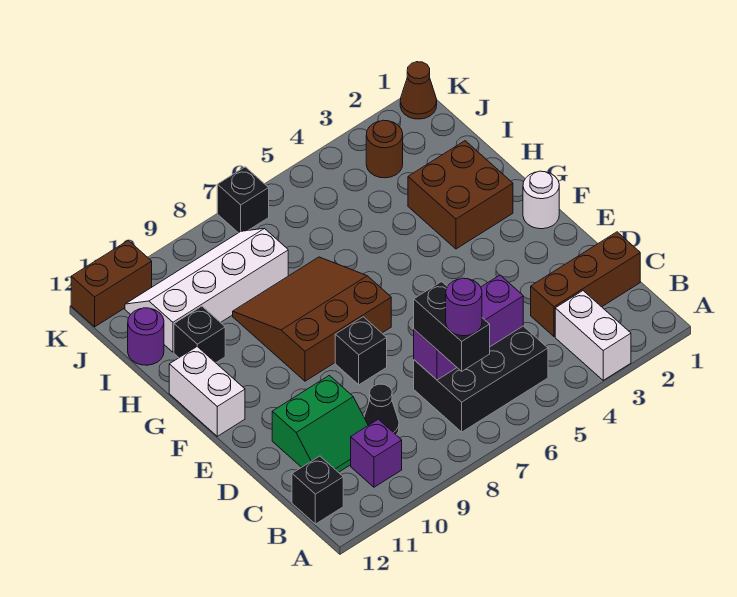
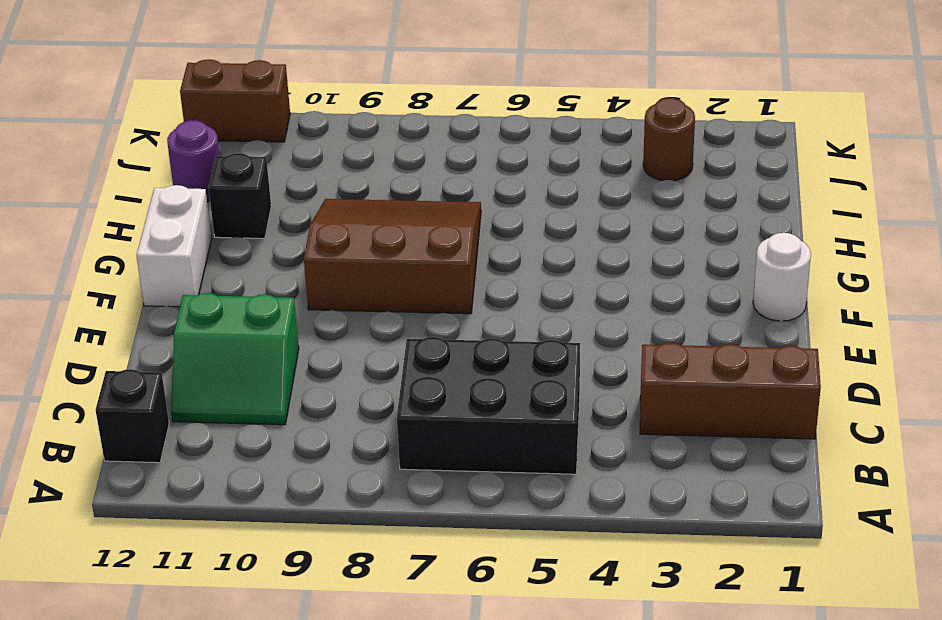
none -> white 1x2 brick [555,291,631,380]
none -> purple 1x1 brick [351,419,402,487]
none -> black 1x1 cone [364,384,399,435]

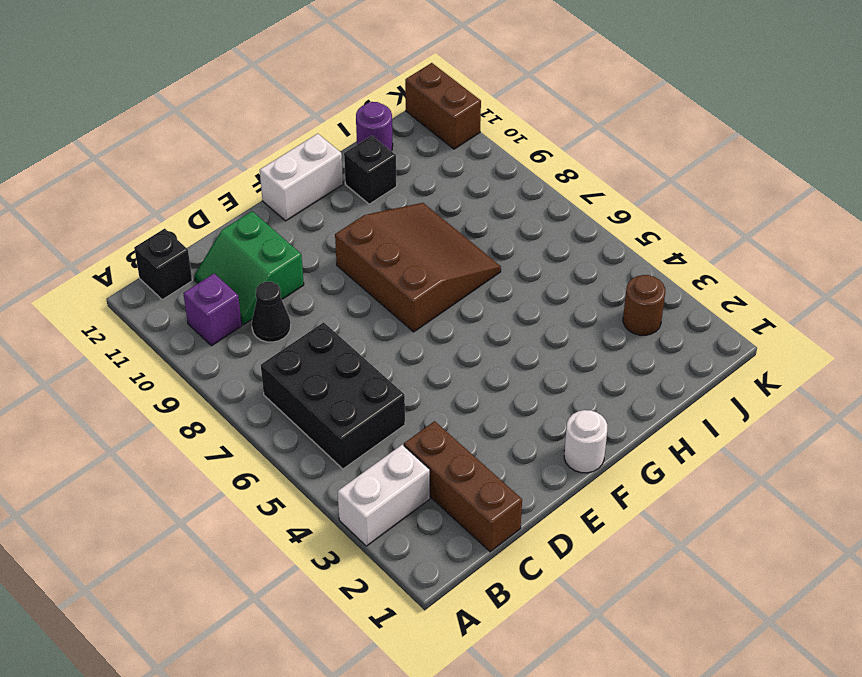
none -> black 1x1 brick [335,317,387,385]
none -> brown 2x2 brick [408,141,513,249]
none -> white 2x4 slope [125,228,288,352]

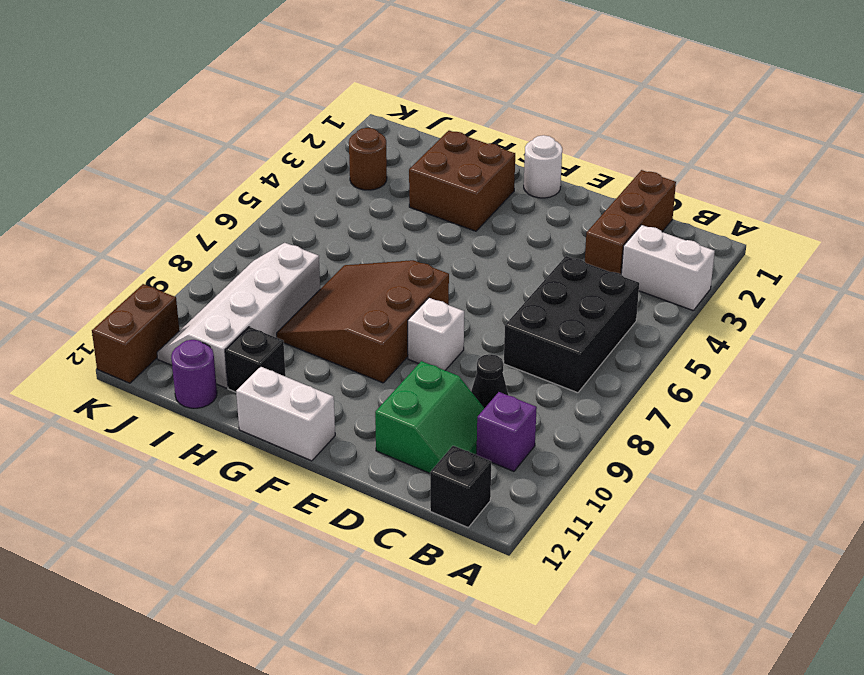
white 1x1 brick [408,298,464,370] -> black 1x1 brick [335,317,387,385]
none -> brown 1x1 cone [400,62,437,119]
none -> black 1x1 brick [217,167,269,233]
none -> purple 1x3 brick [414,275,523,380]

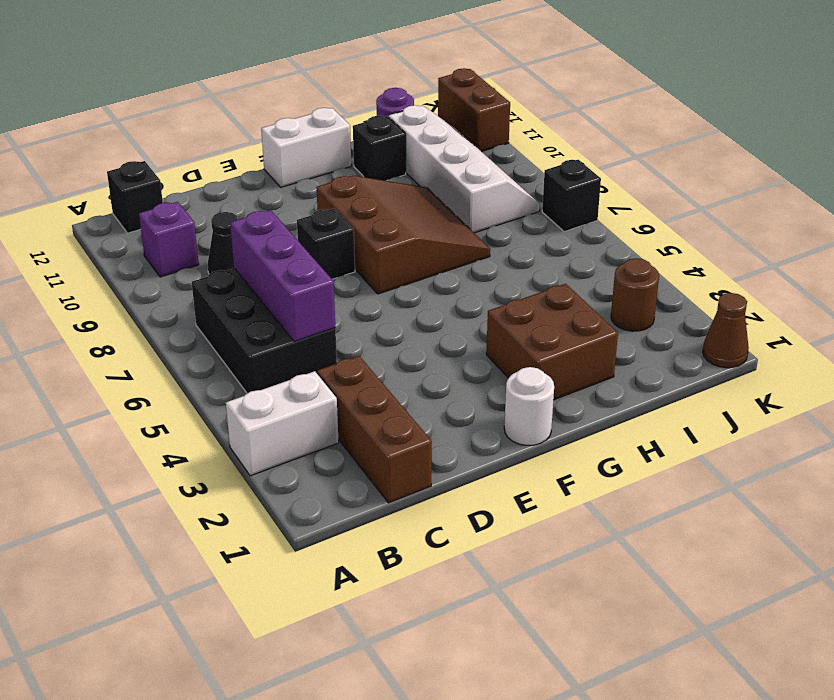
none -> green 2x2 slope [272,375,368,472]
none -> black 1x2 brick [414,282,490,371]
none -> purple 1x1 round brick [446,278,482,336]

